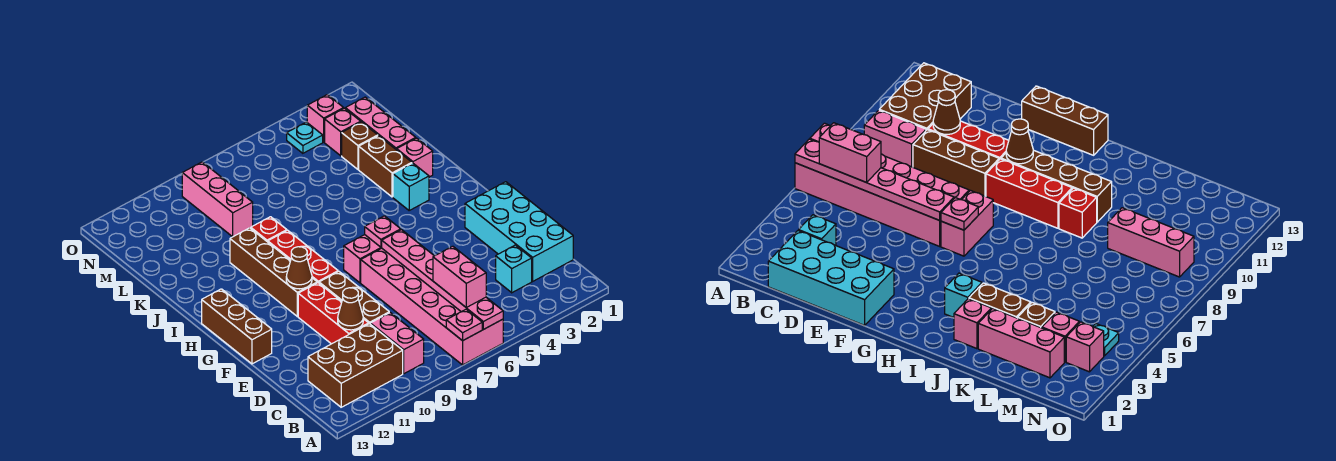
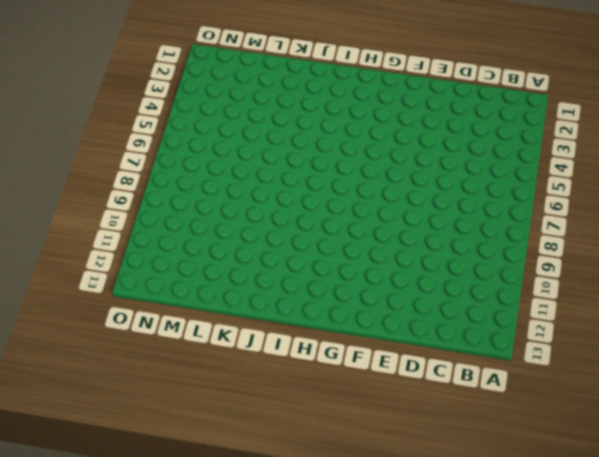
none -> pink 2x6 brick [361,248,503,365]
none -> pink 1x2 brick [370,313,424,374]
none -> brown 2x3 brick [308,324,403,407]

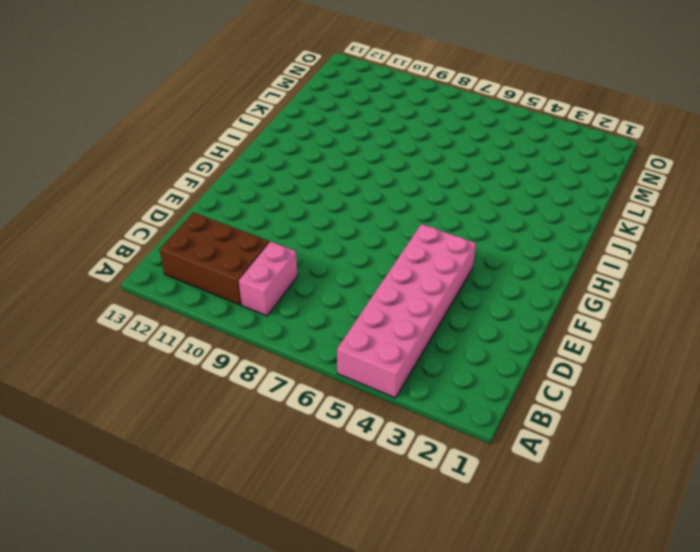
pink 2x6 brick [337,224,476,398] -> pink 2x6 brick moved to [361,248,503,365]
none -> cyan 2x4 brick [465,182,573,281]
none -> cyan 1x1 brick [496,245,532,293]
none -> brown 1x3 brick [319,272,389,324]

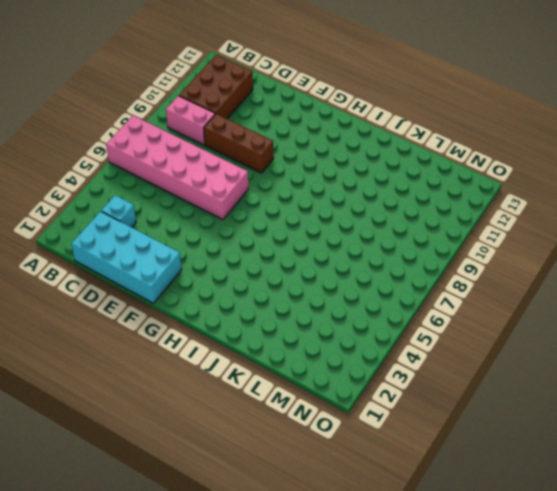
none -> red 1x3 brick [298,283,369,344]
none -> brown 1x3 brick [202,289,272,364]
none -> pink 1x2 brick [344,235,382,283]

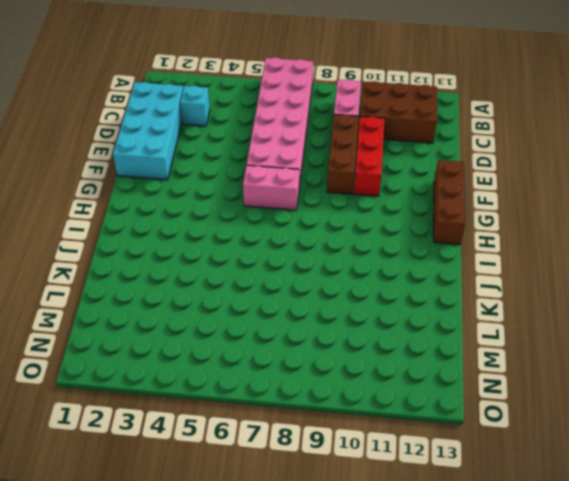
none -> red 1x3 brick [268,230,338,283]
none -> brown 1x4 brick [230,228,317,317]
none -> cyan 1x1 brick [393,163,429,210]

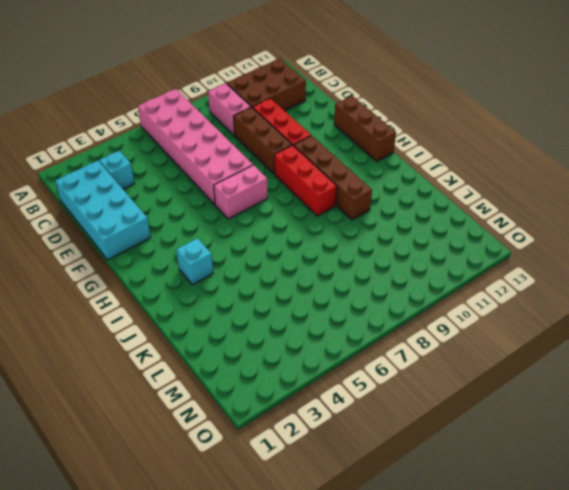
none -> pink 1x1 brick [397,138,433,177]
none -> brown 1x2 brick [359,136,412,197]
none -> red 1x1 brick [251,217,287,242]

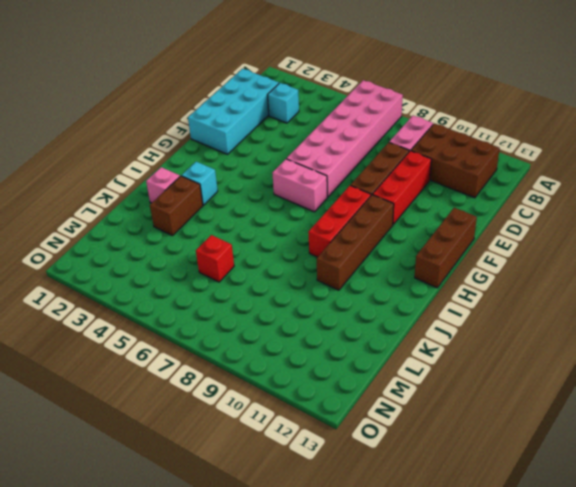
red 1x1 brick [196,235,234,282] -> red 1x1 brick moved to [251,217,287,242]
none -> pink 1x3 brick [345,97,416,150]
none -> brown 1x1 brick [342,122,378,169]
none -> pink 1x3 brick [182,162,253,237]

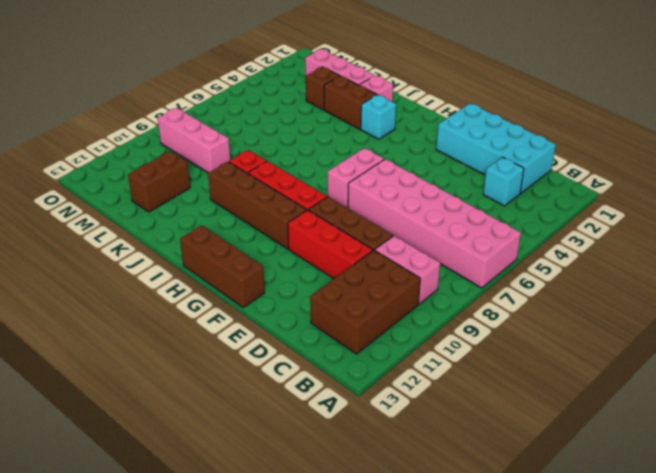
brown 1x2 brick [128,151,190,212] -> none
none -> pink 1x1 brick [325,108,361,156]
none -> pink 1x1 brick [307,95,344,142]
none -> cyan 1x1 plate [287,122,323,153]

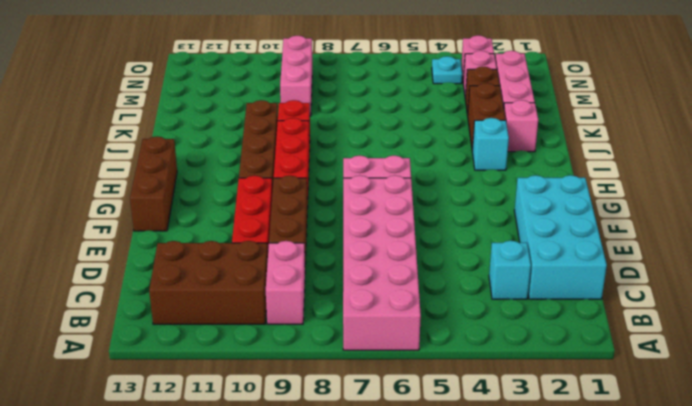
none -> pink 1x6 plate [382,230,503,329]
none -> pink 1x1 plate [446,309,482,341]
none -> brown 1x1 cone [338,288,363,330]

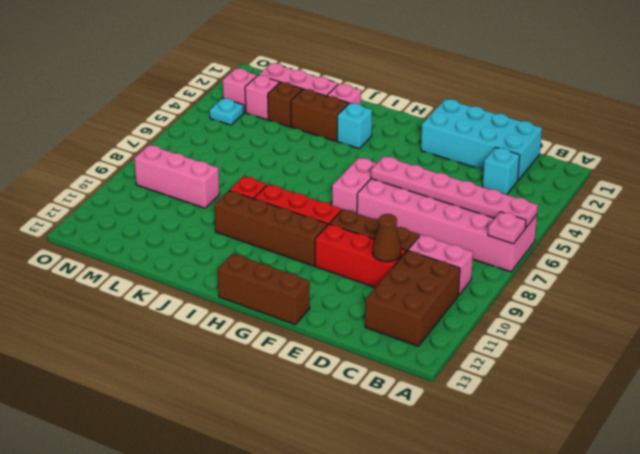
none -> pink 1x1 plate [365,216,401,247]
none -> brown 1x1 cone [286,247,312,289]
none -> pink 1x2 brick [433,246,486,308]

